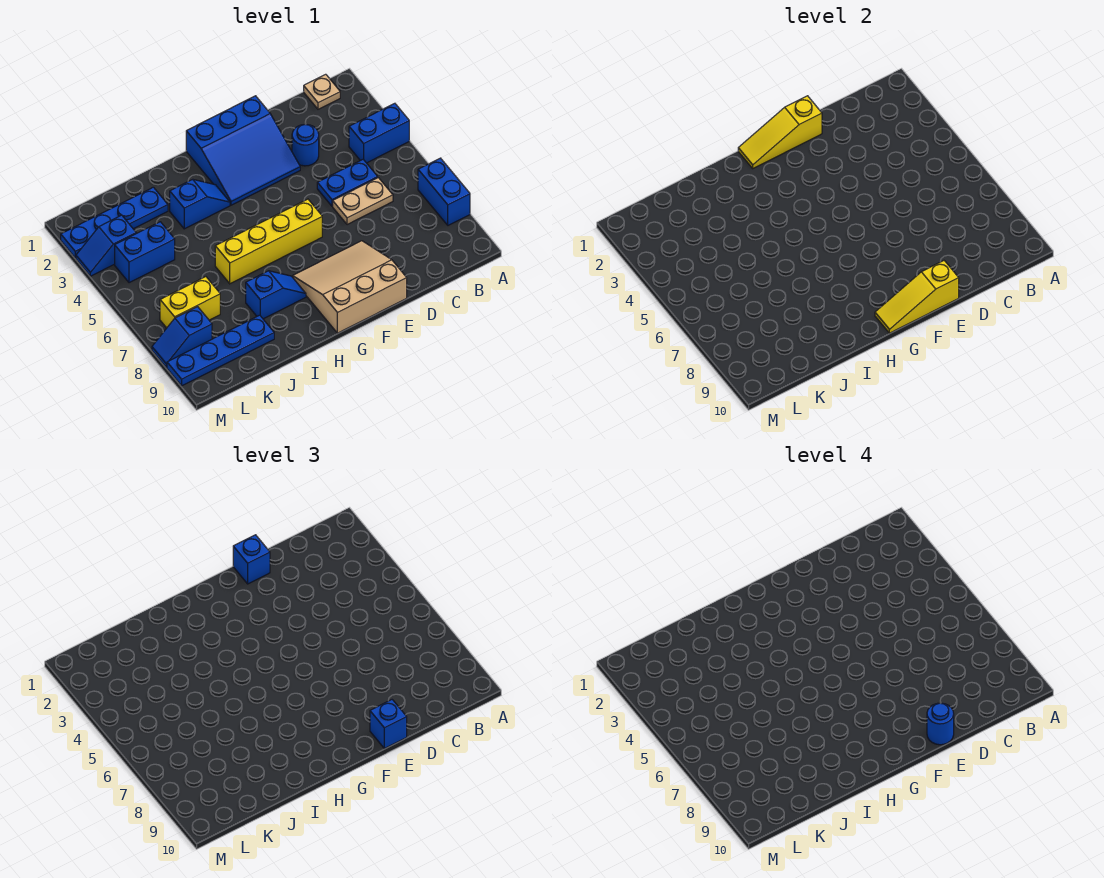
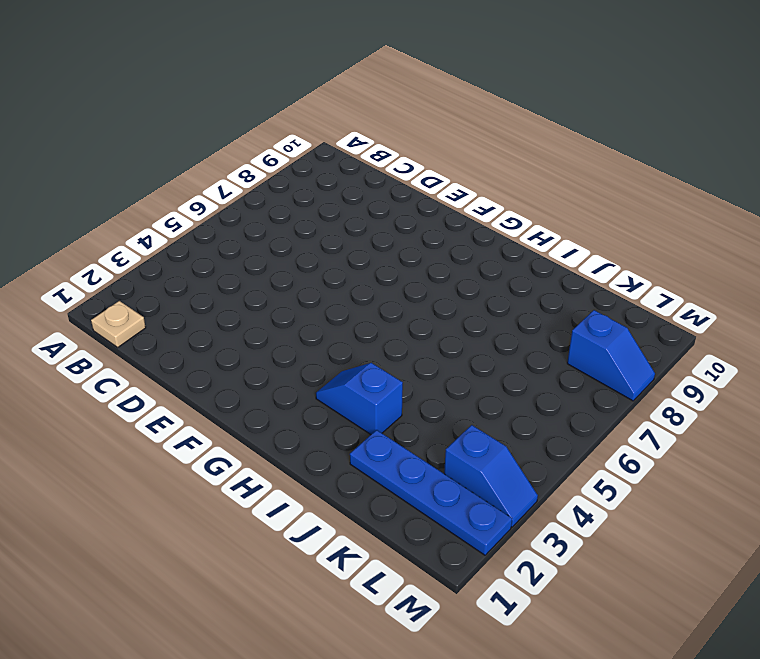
none -> blue 1x2 brick [349,103,409,163]
none -> blue 1x2 brick [418,158,470,225]
none -> blue 1x2 plate [317,160,378,206]

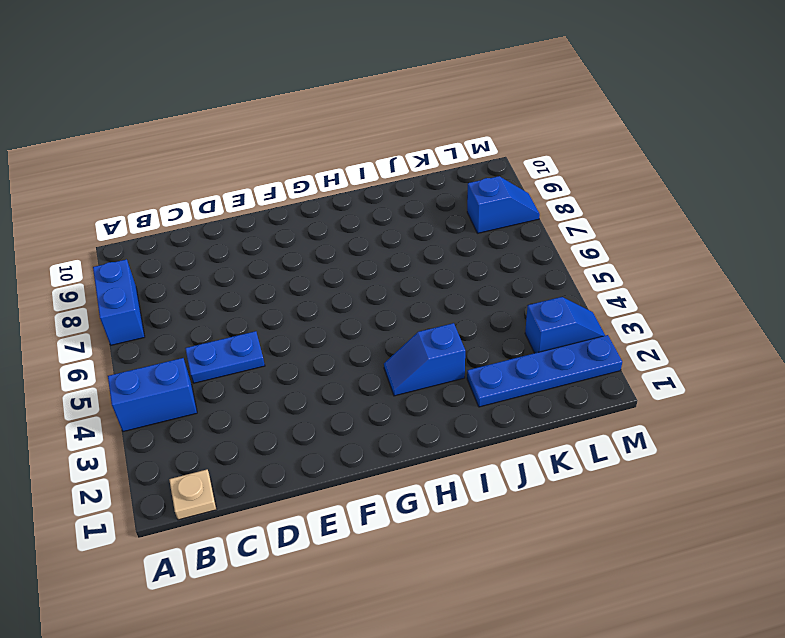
none -> tan 1x2 plate [333,178,393,225]
none -> blue 1x1 round brick [292,124,319,166]
none -> blue 3x3 slope [186,96,300,205]

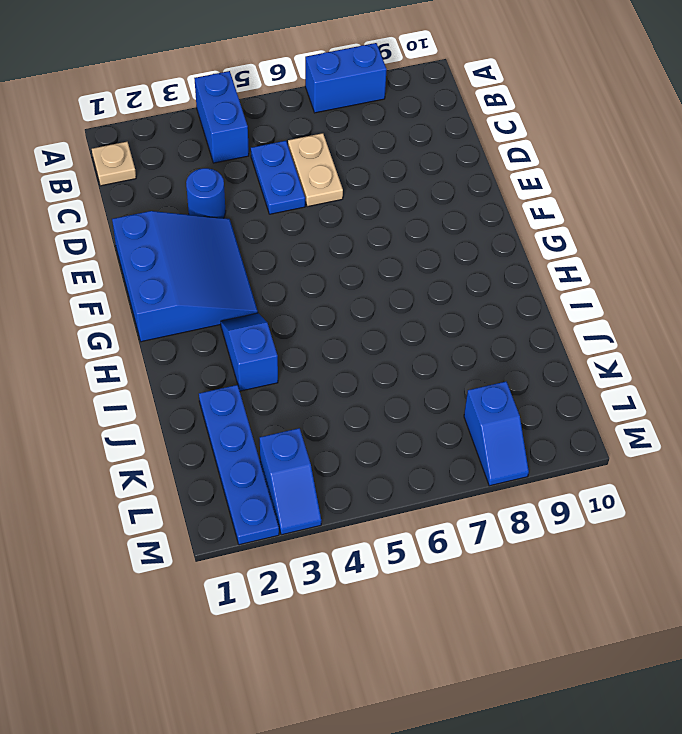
none -> tan 3x3 slope [293,241,407,333]
none -> yellow 1x4 brick [215,199,322,284]
none -> blue 1x2 slope [246,271,306,319]

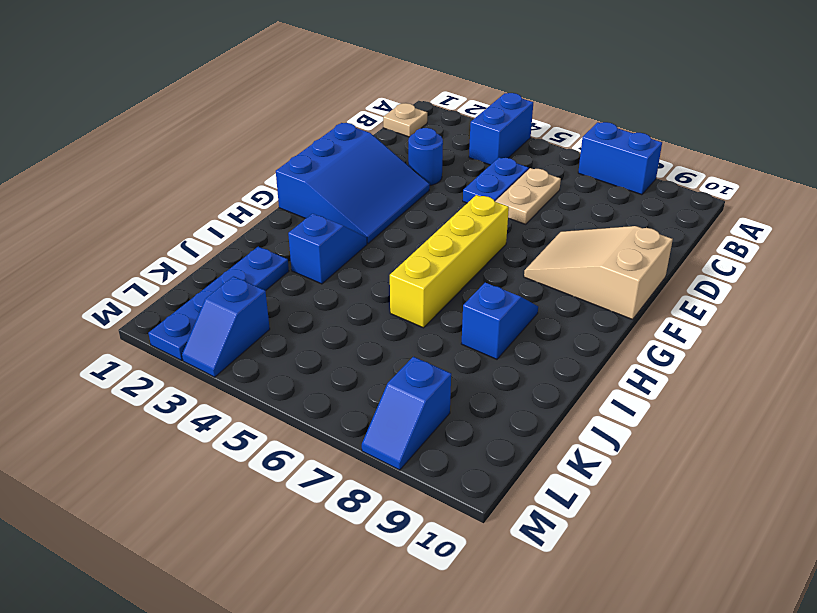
tan 2x3 slope [524,226,673,319] -> tan 3x3 slope [293,241,407,333]
none -> blue 1x4 plate [167,315,274,386]
none -> blue 1x2 brick [115,222,175,283]
none -> yellow 1x2 brick [160,277,220,328]

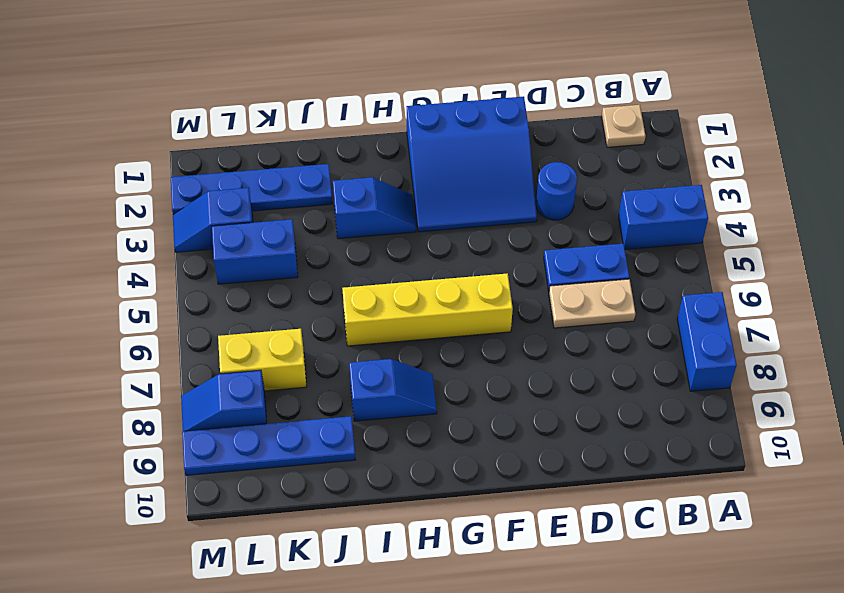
none -> tan 3x3 slope [293,241,407,333]
none -> yellow 1x3 slope [738,96,822,168]
none -> yellow 1x3 slope [875,261,959,333]

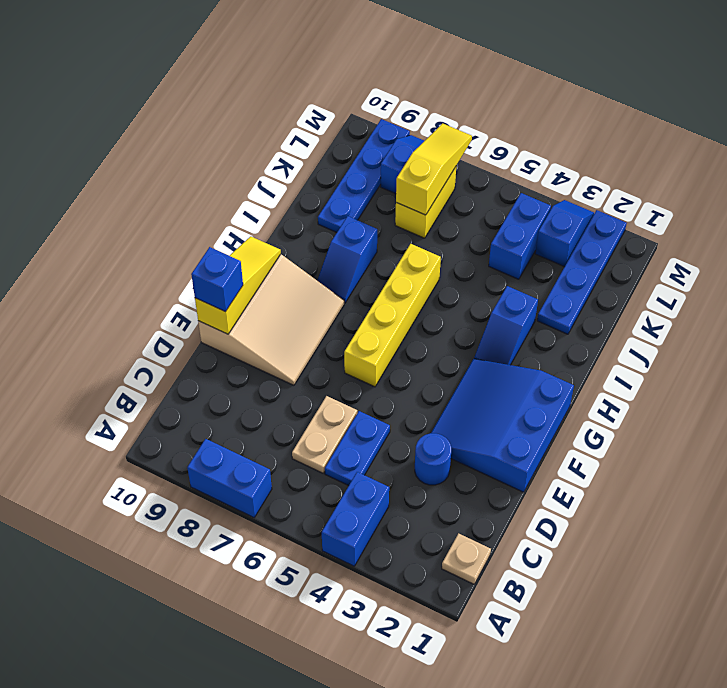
yellow 1x3 slope [396,123,472,215] -> yellow 1x3 slope moved to [738,96,822,168]
none -> blue 1x1 brick [233,535,270,584]
none -> blue 1x1 round brick [927,703,954,745]

